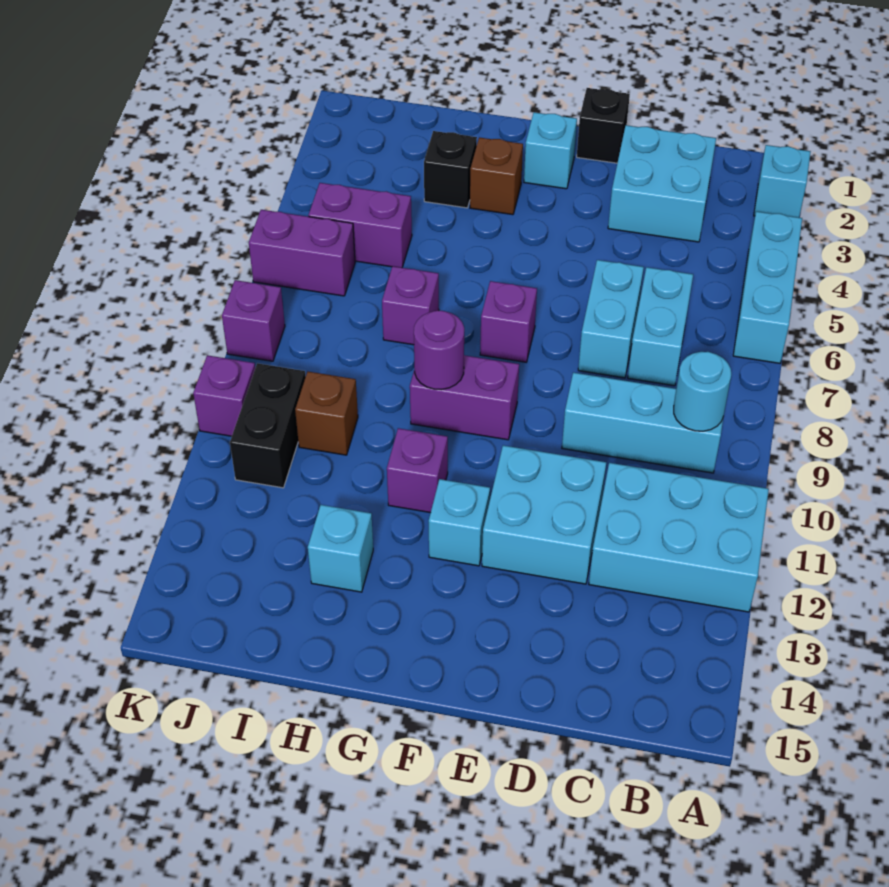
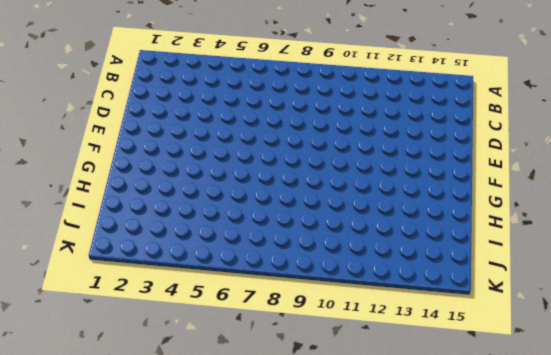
none -> cyan 1x1 brick [754,145,811,218]
none -> cyan 1x3 brick [733,211,802,363]
none -> cyan 2x3 brick [589,463,769,612]

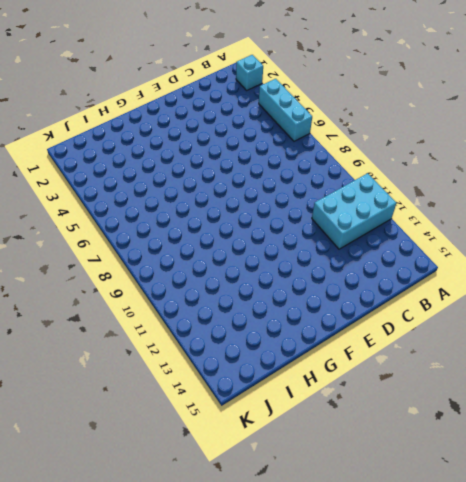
none -> cyan 1x3 brick [562,373,724,473]
none -> cyan 2x2 brick [608,125,716,242]
none -> cyan 1x2 brick [628,267,693,386]

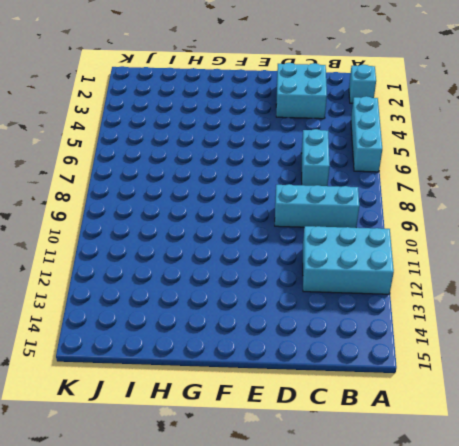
none -> cyan 1x2 brick [578,260,644,378]
none -> cyan 2x2 brick [482,445,606,584]
none -> black 1x1 brick [577,88,630,163]

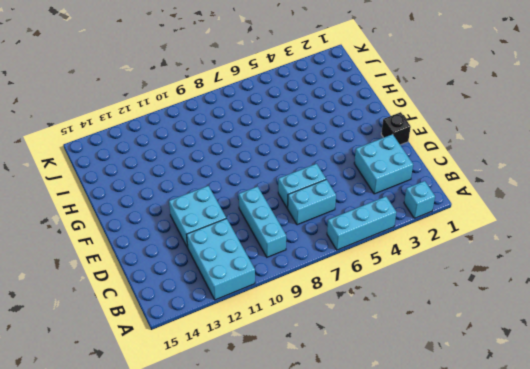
none -> cyan 1x1 brick [524,112,577,189]
none -> purple 1x1 brick [480,281,537,362]
none -> purple 1x2 brick [410,355,519,440]

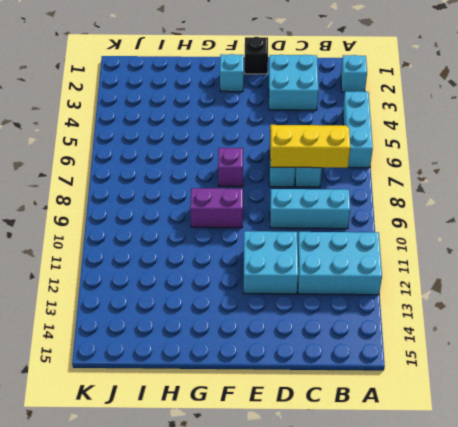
yellow 2x3 slope [270,125,350,168] -> none
none -> cyan 1x1 brick [429,479,490,566]
none -> brown 1x1 brick [470,137,523,215]
none -> purple 1x1 brick [387,428,448,513]

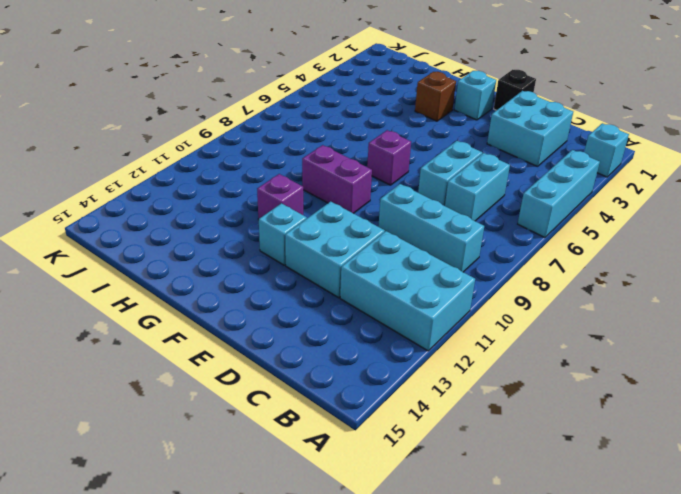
none -> black 1x1 brick [424,131,477,208]
none -> purple 1x1 brick [382,266,439,345]
none -> cyan 1x1 brick [308,505,373,592]

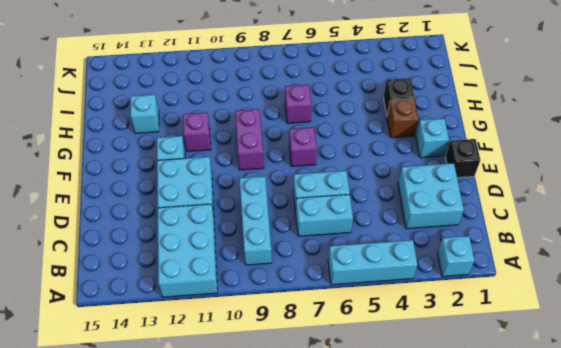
none -> purple 1x2 brick [308,183,412,268]
none -> brown 1x1 brick [295,372,358,455]
none -> purple 1x2 brick [249,210,355,296]

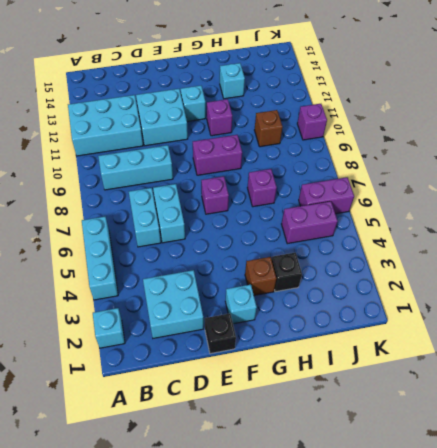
none -> black 1x2 brick [230,363,306,488]
none -> purple 1x1 brick [222,280,285,361]
none -> cyan 1x1 round brick [674,352,731,431]

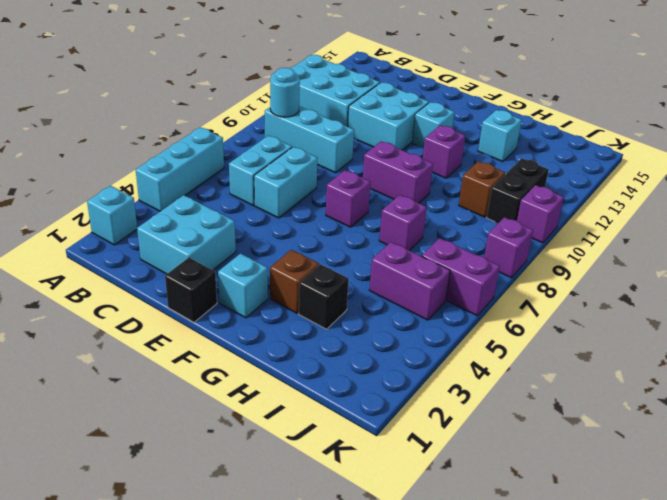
none -> purple 1x1 round brick [414,311,464,390]

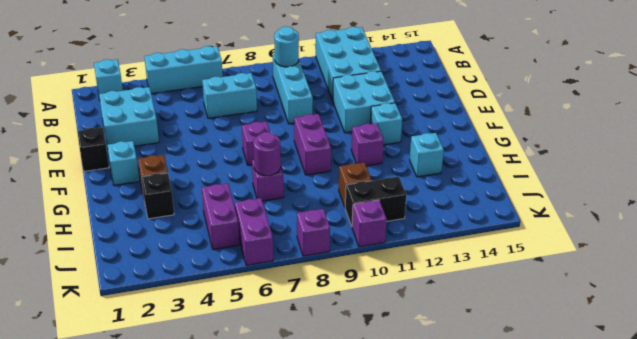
purple 1x1 round brick [253,132,281,176] -> purple 1x1 round brick moved to [414,311,464,390]
none -> cyan 1x2 brick [578,260,644,378]

